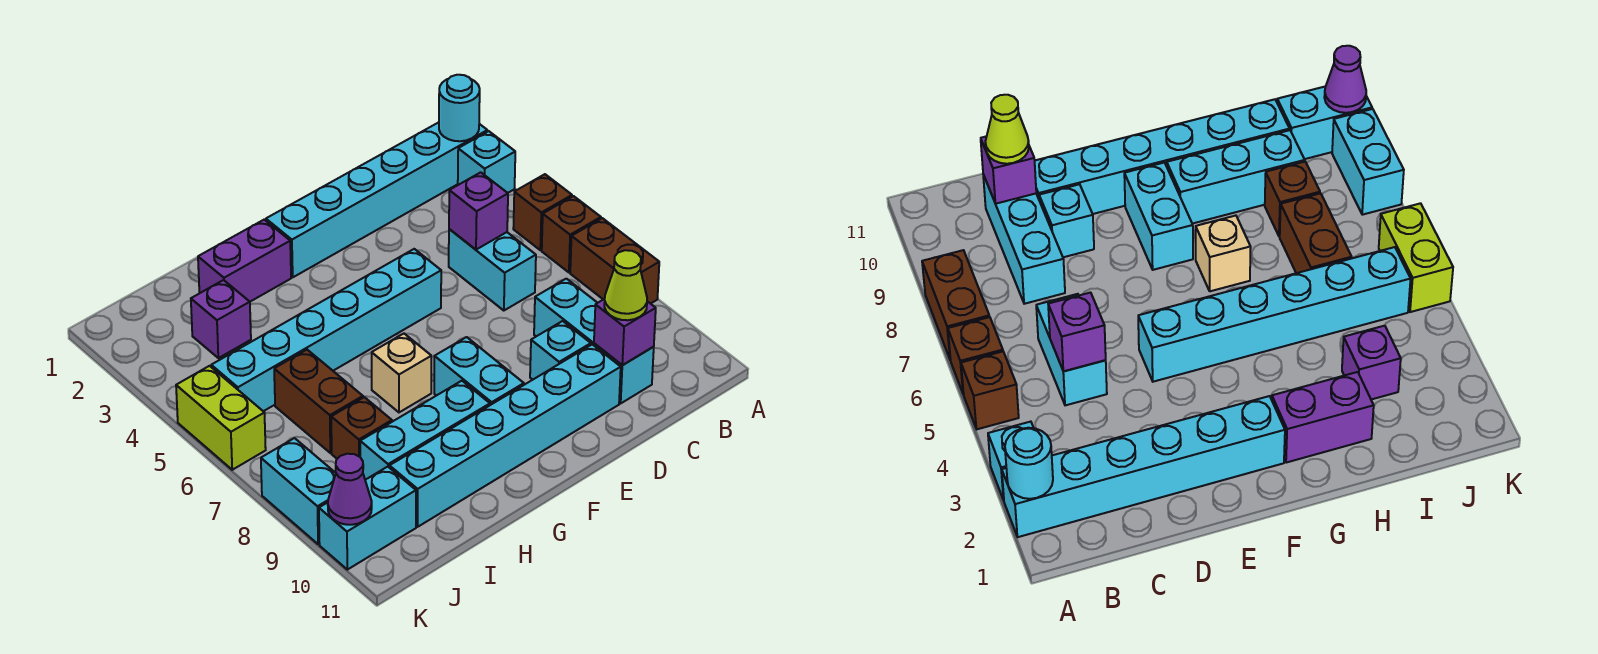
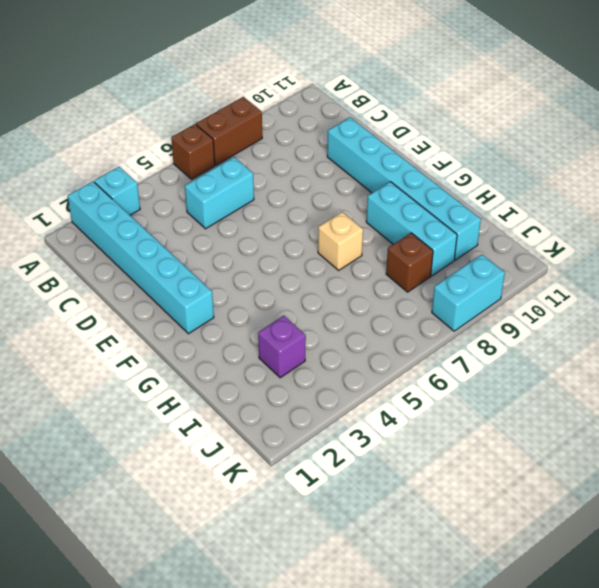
none -> brown 1x1 brick [513,174,572,250]
none -> cyan 1x3 brick [534,279,654,403]
none -> cyan 1x1 brick [530,321,591,380]

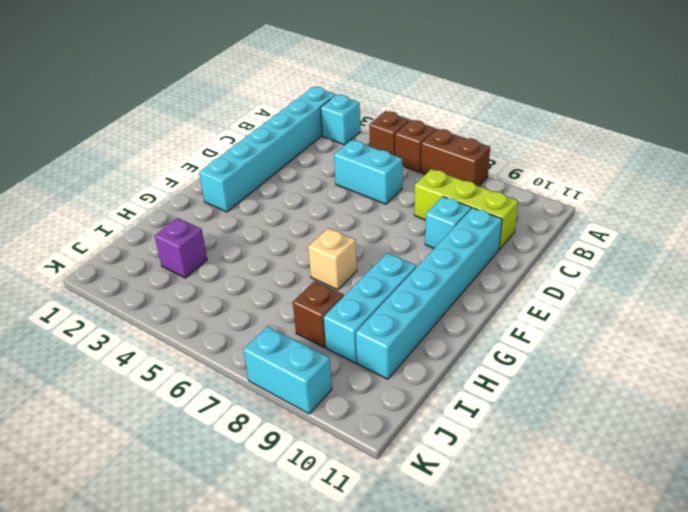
lime 1x3 brick [414,169,518,249] -> cyan 1x3 brick [534,279,654,403]
none -> cyan 1x6 brick [211,249,441,411]
none -> cyan 1x2 brick [434,337,524,405]
none -> purple 1x2 brick [198,220,291,302]

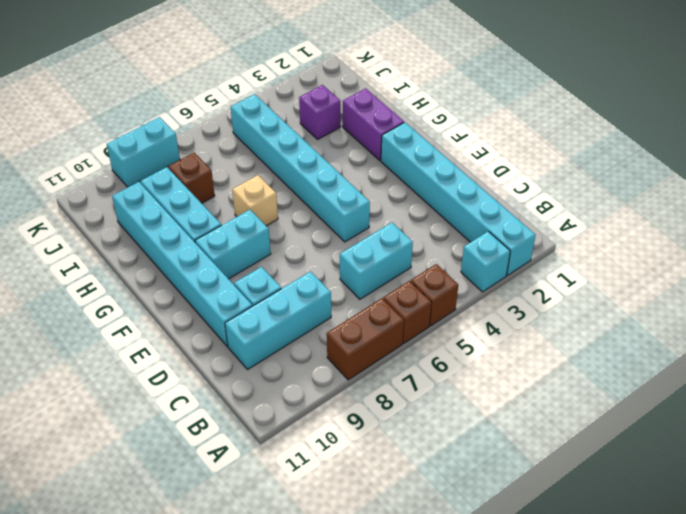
none -> brown 1x2 brick [274,350,363,453]
none -> cyan 1x2 brick [319,467,416,570]
none -> lime 1x2 brick [176,366,266,470]

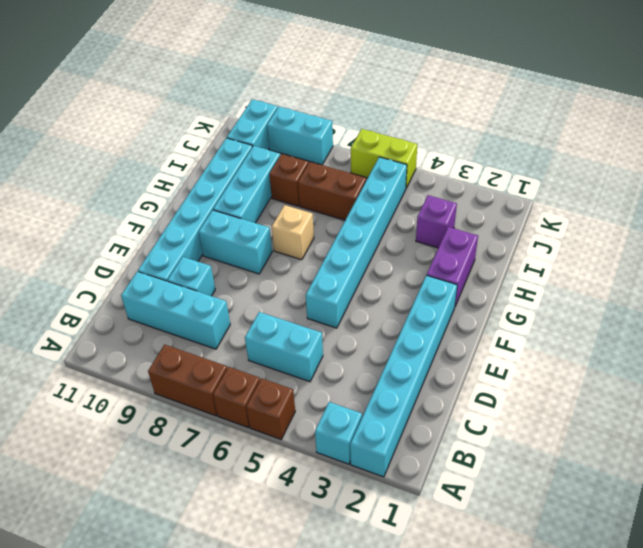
none -> cyan 1x1 round brick [439,75,480,141]
none -> purple 1x1 brick [449,172,508,250]
none -> purple 1x1 brick [594,299,656,365]

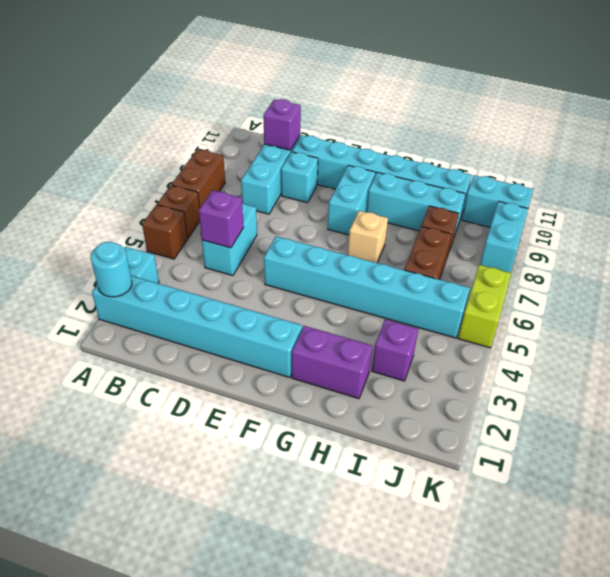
none -> purple 1x1 cone [328,454,372,525]
none -> lime 1x1 cone [604,250,647,320]

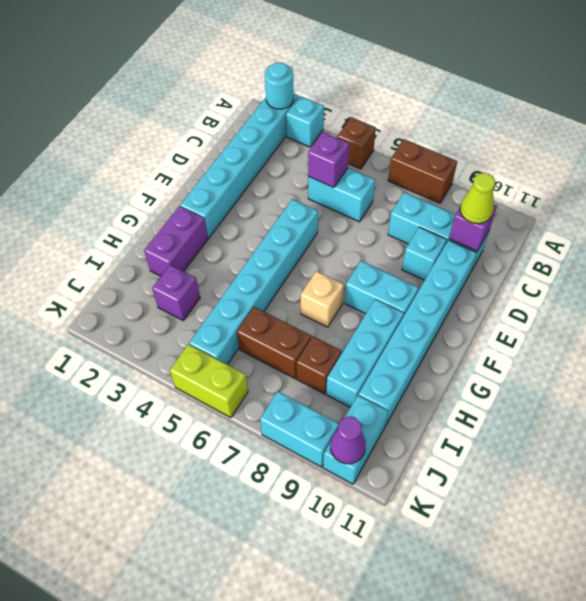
none -> brown 1x1 brick [542,196,601,272]

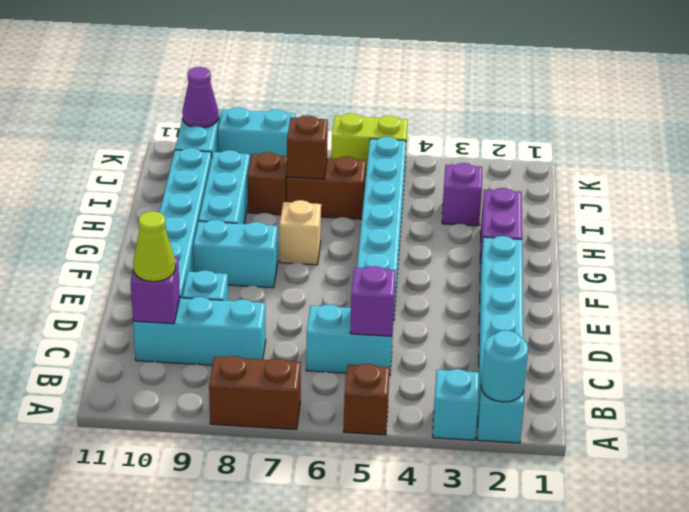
brown 1x1 brick [287,115,328,179] -> brown 1x1 brick moved to [542,196,601,272]

